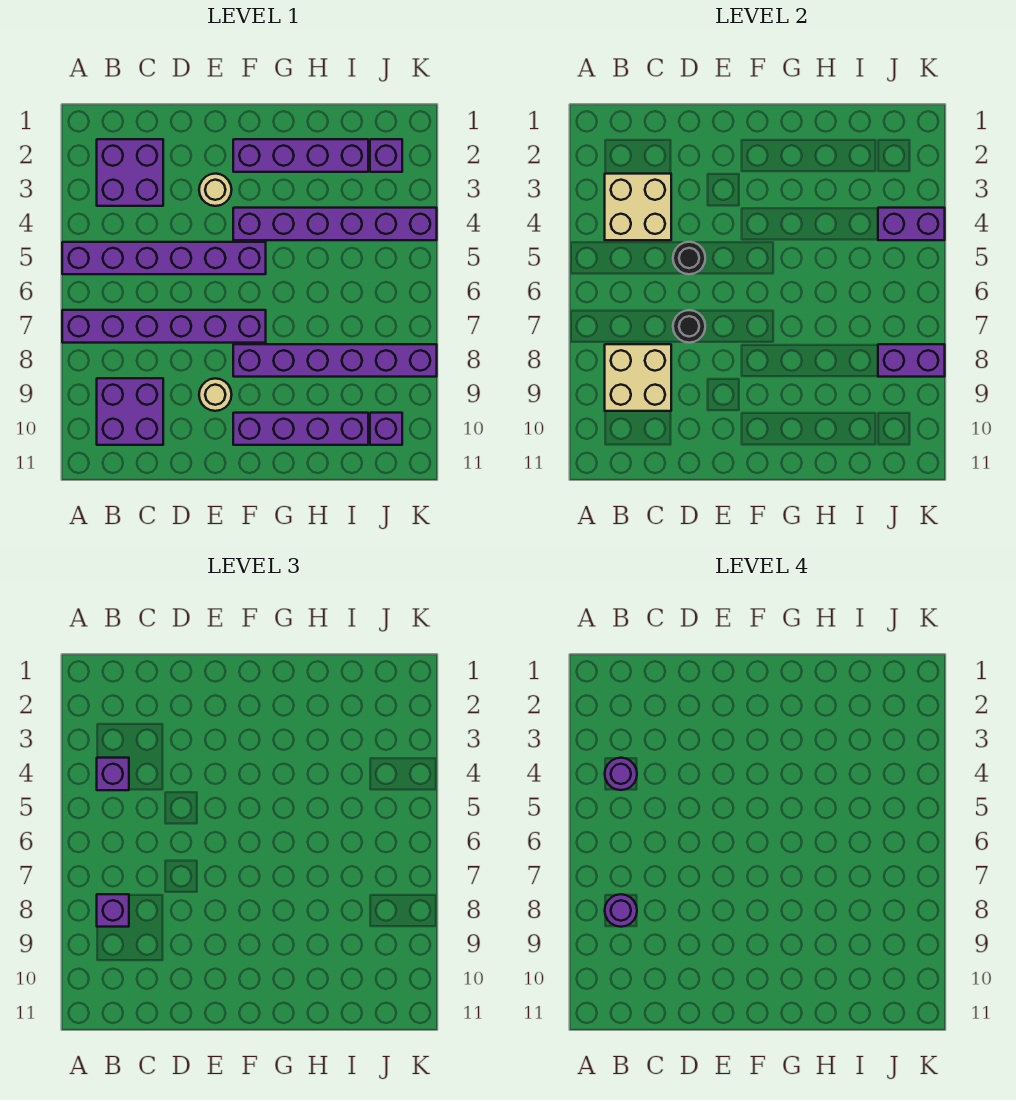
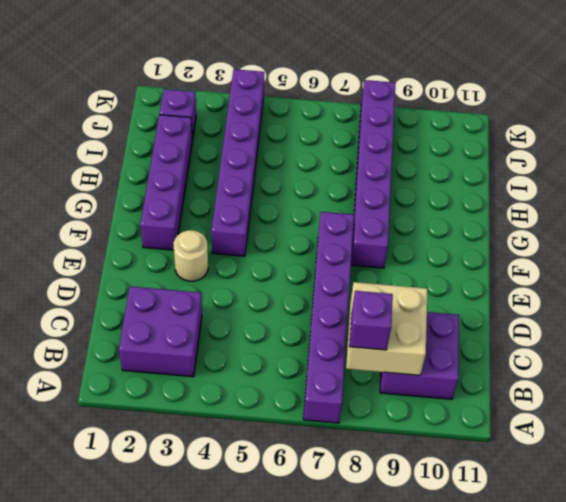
none -> purple 1x6 brick [62,242,266,274]
none -> tan 1x1 round brick [199,378,232,411]
none -> purple 1x4 brick [233,413,368,445]

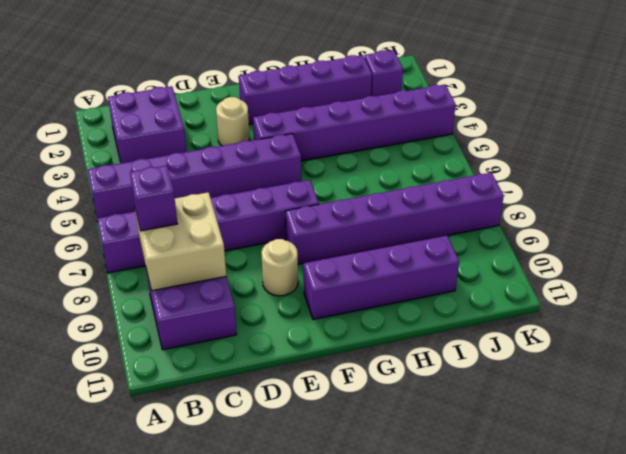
none -> purple 1x1 brick [370,413,402,445]
none -> tan 2x2 brick [605,174,671,240]
none -> black 1x1 round brick [673,242,705,274]

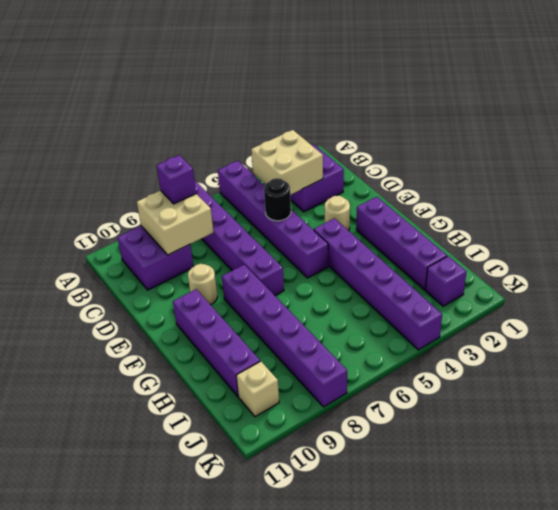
tan 1x1 brick [236,361,279,417] -> purple 1x1 brick [370,413,402,445]
none -> black 1x1 round brick [673,310,705,343]
none -> purple 1x2 brick [878,208,945,240]
none -> purple 1x2 brick [878,344,945,377]

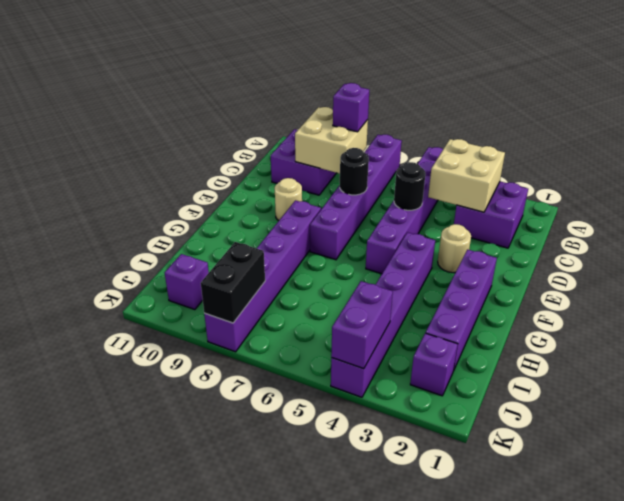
black 1x2 brick [201,242,265,323] -> purple 1x2 brick [878,344,945,377]
none -> purple 1x4 brick [233,413,368,445]
none -> purple 1x1 brick [97,758,129,790]
none -> purple 1x1 round brick [605,758,637,790]

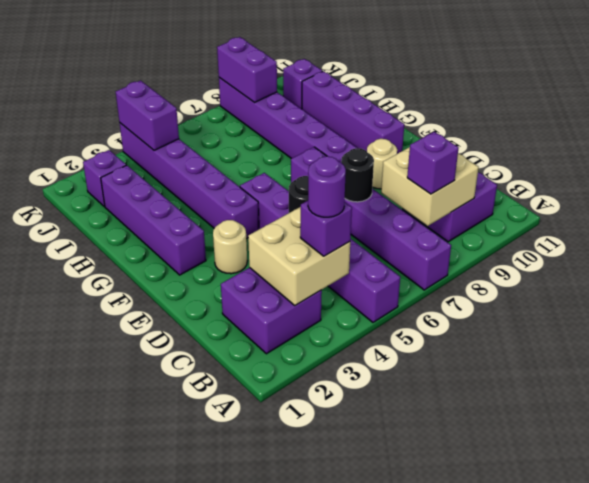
none -> purple 1x1 round brick [605,894,637,927]

